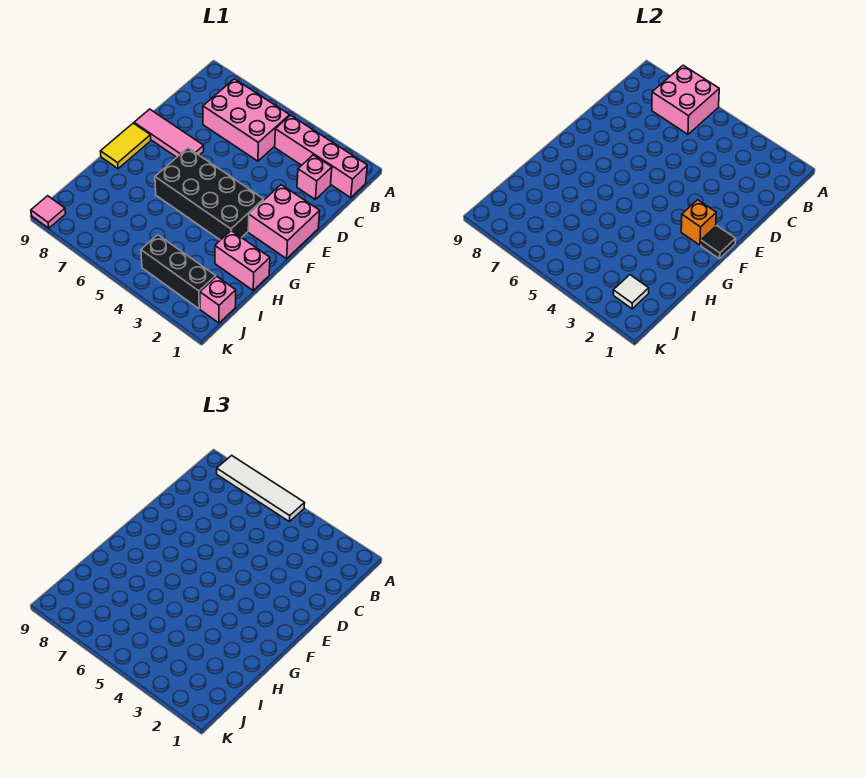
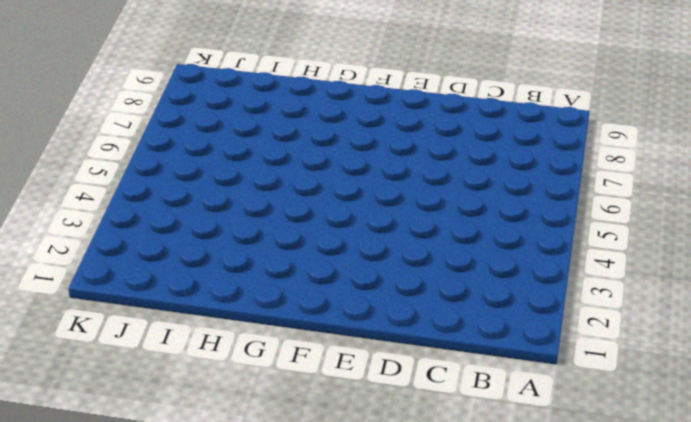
none -> pink 1x4 brick [275,115,367,198]
none -> pink 2x3 brick [203,79,290,161]
none -> pink 1x1 brick [297,155,332,199]

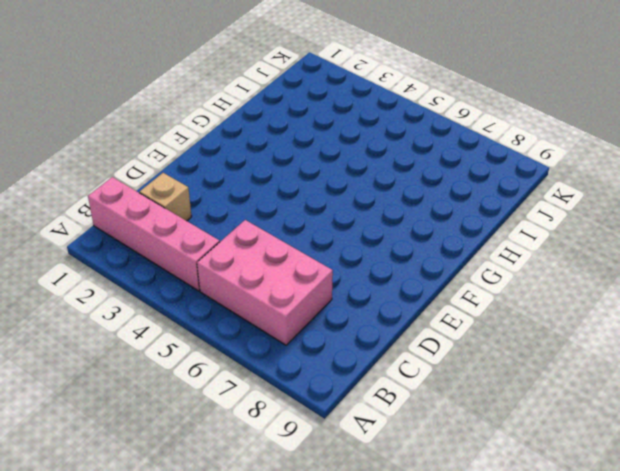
tan 1x1 brick [140,173,192,221] -> pink 1x1 brick [297,155,332,199]
none -> pink 2x2 brick [248,185,320,259]
none -> pink 1x3 tile [134,109,204,157]
none -> black 2x4 brick [155,148,264,240]

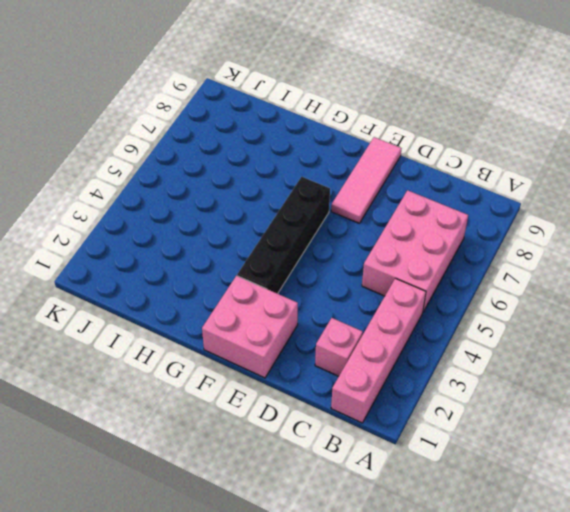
black 1x4 brick [237,177,330,294] -> black 2x4 brick [155,148,264,240]
none -> yellow 1x2 tile [101,123,151,169]
none -> pink 1x2 brick [215,231,270,290]
none -> pink 1x1 brick [200,276,236,323]

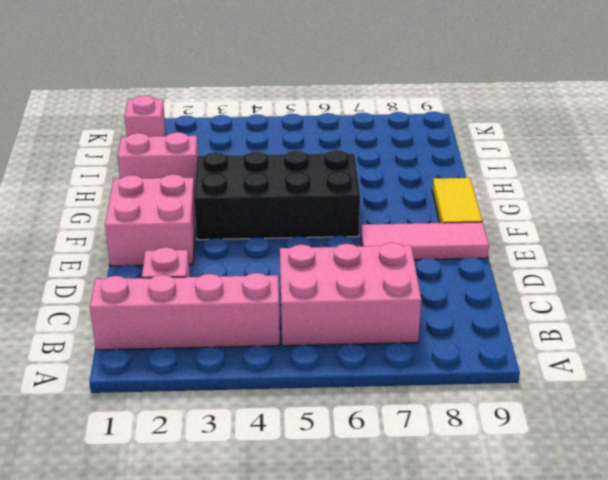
none -> black 1x3 brick [141,235,216,309]
none -> pink 1x1 tile [31,196,66,228]
none -> pink 2x2 brick [652,65,719,134]

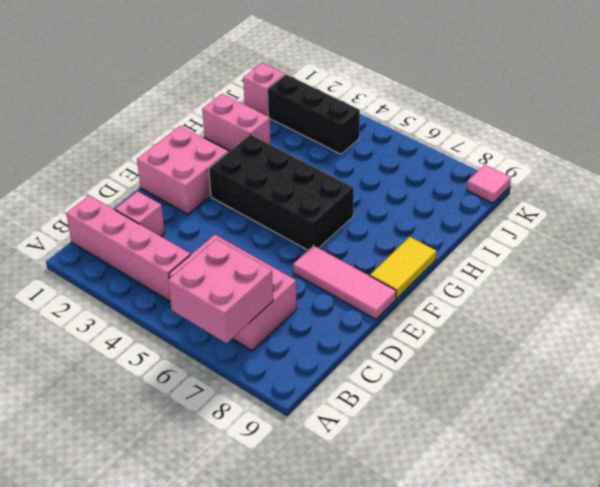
none -> black 1x1 tile [701,226,736,259]
none -> orange 1x1 brick [681,200,716,245]
none -> white 1x1 tile [613,275,649,309]

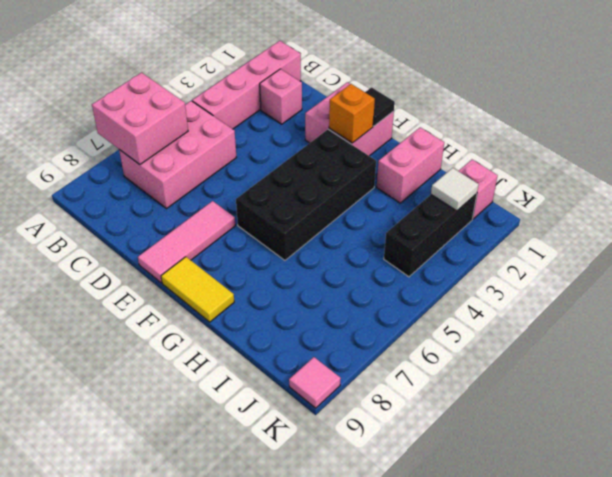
none -> white 1x4 tile [217,455,305,522]

